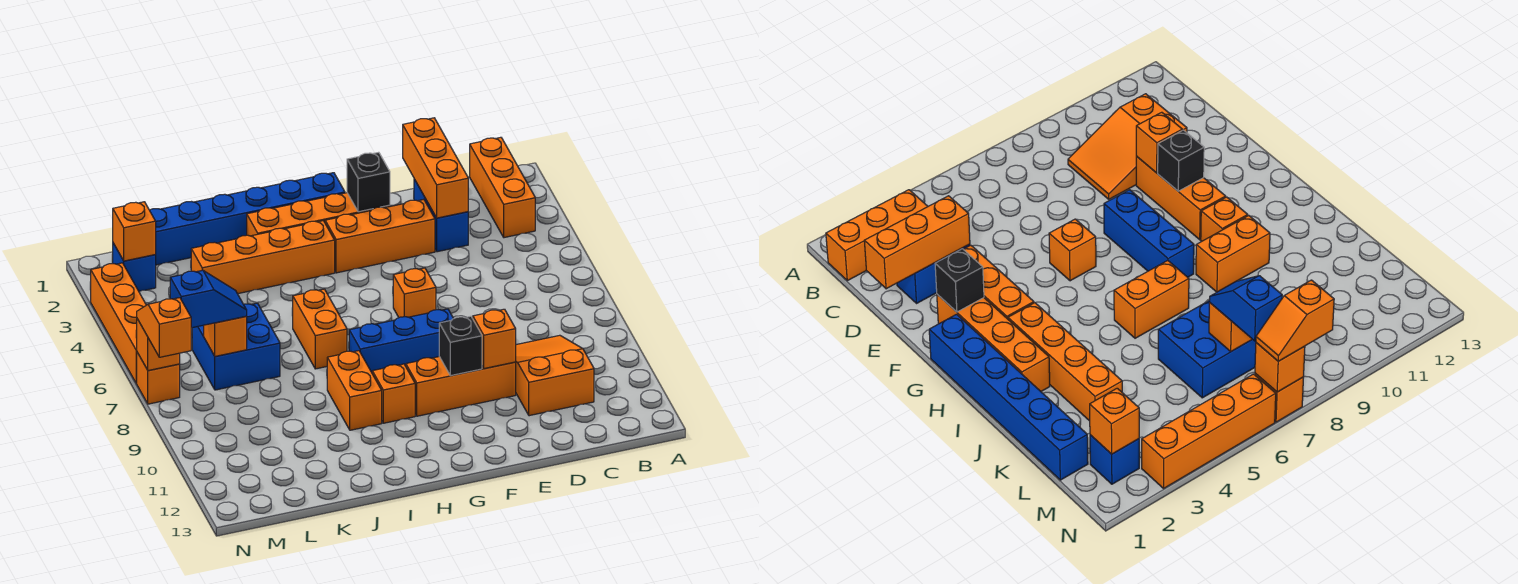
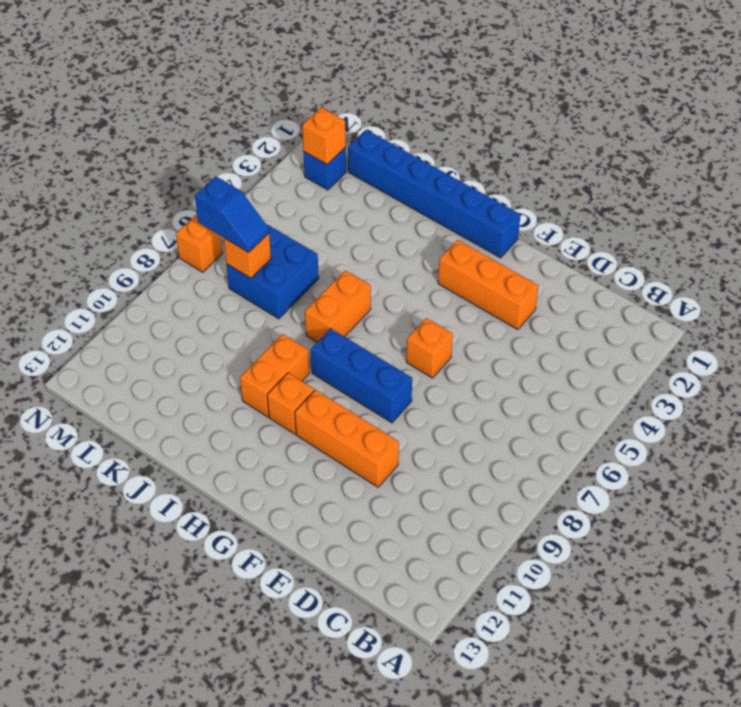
none -> orange 1x3 brick [470,137,535,238]
none -> orange 2x3 slope [516,335,594,416]
none -> blue 1x2 brick [414,179,468,252]

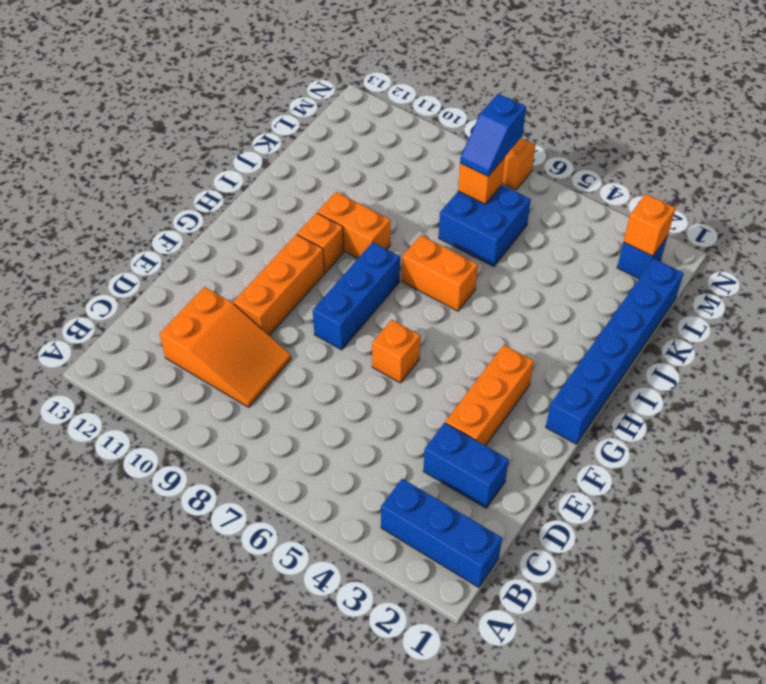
blue 1x3 brick [381,479,502,587] -> orange 1x3 brick [470,137,535,238]
none -> orange 1x4 brick [247,193,390,236]
none -> orange 1x4 brick [191,221,335,294]
none -> orange 1x4 brick [90,263,146,383]

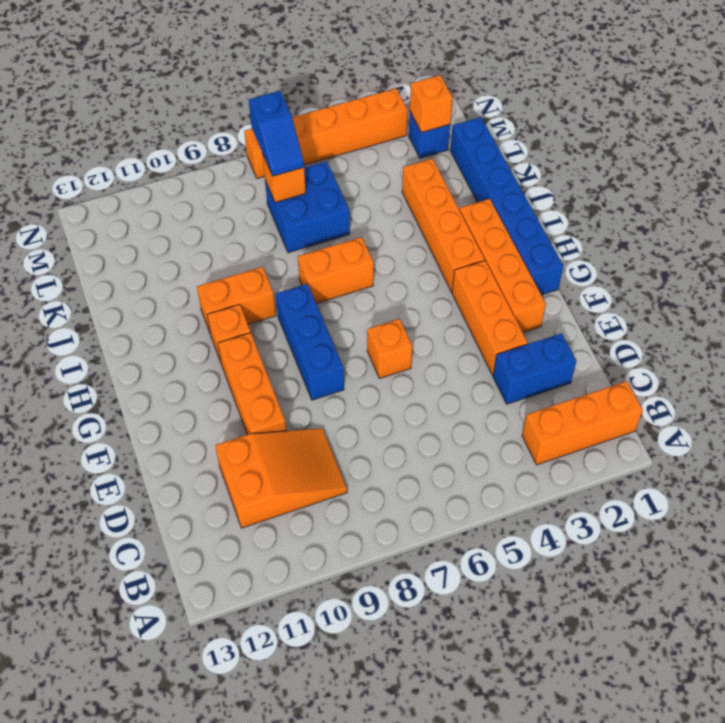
none -> orange 1x3 brick [403,118,468,218]
none -> orange 1x1 brick [473,309,516,369]
none -> black 1x1 brick [347,152,390,212]

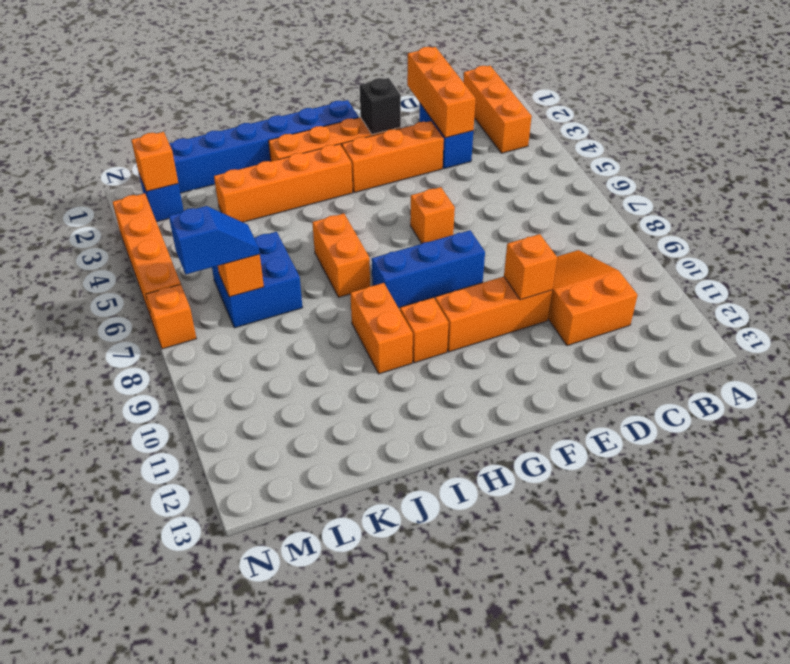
none -> black 1x1 brick [439,316,482,376]
none -> orange 1x1 brick [136,319,180,371]
none -> orange 1x2 slope [137,298,191,357]

